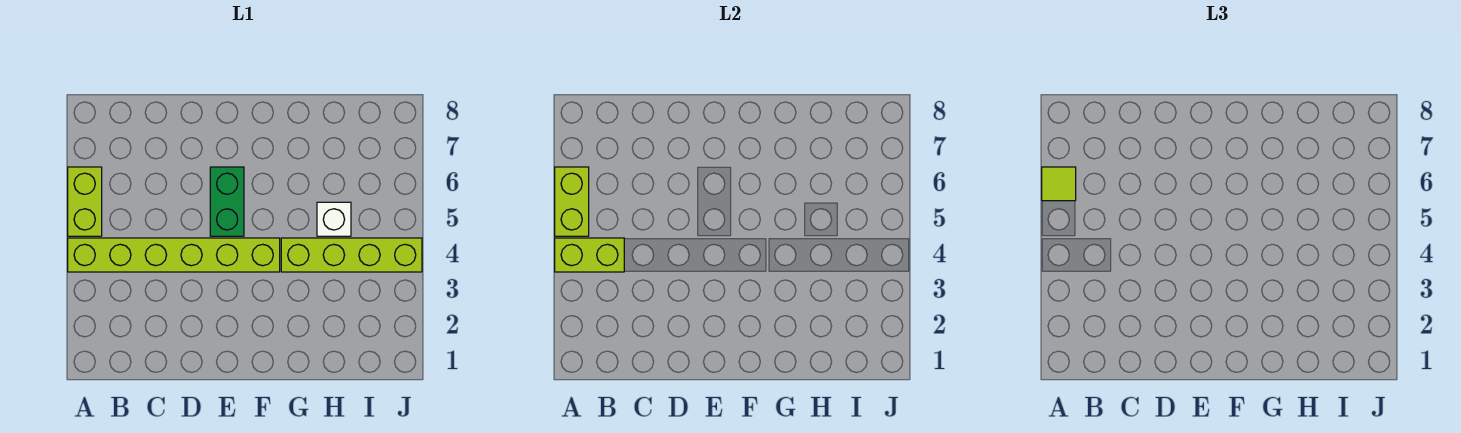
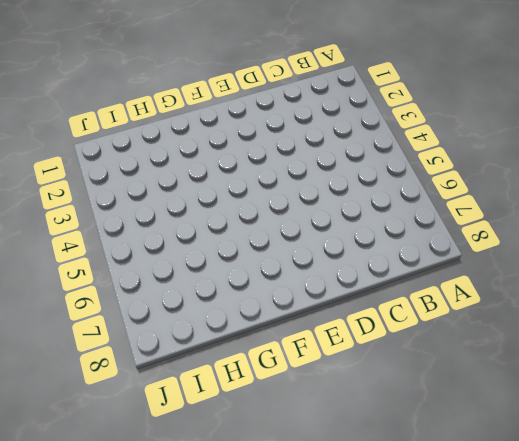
none -> lime 1x6 brick [68,238,280,272]
none -> lime 1x2 brick [68,167,102,236]

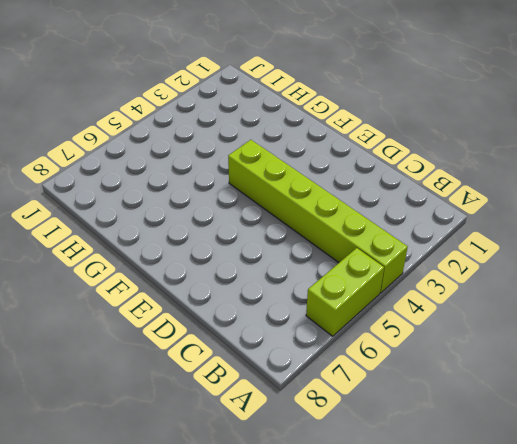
none -> green 1x2 brick [210,167,244,236]
none -> lime 1x4 brick [281,238,422,272]

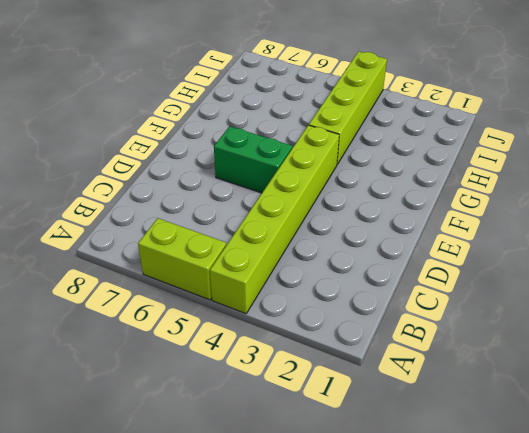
none -> white 1x1 brick [317,202,351,236]
none -> lime 1x2 brick [555,238,624,272]

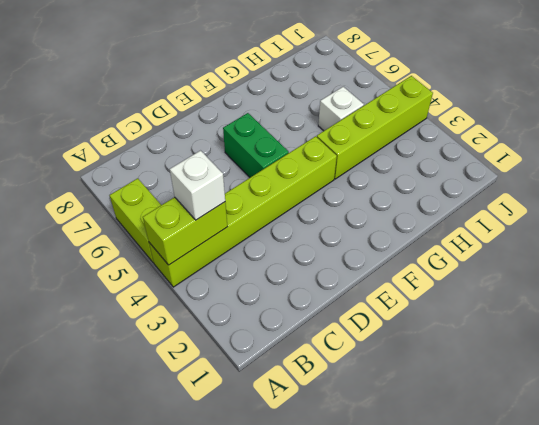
white 1x1 brick [170,151,225,220] -> none
none -> lime 1x2 brick [555,167,589,236]
none -> lime 1x1 tile [1042,167,1076,201]

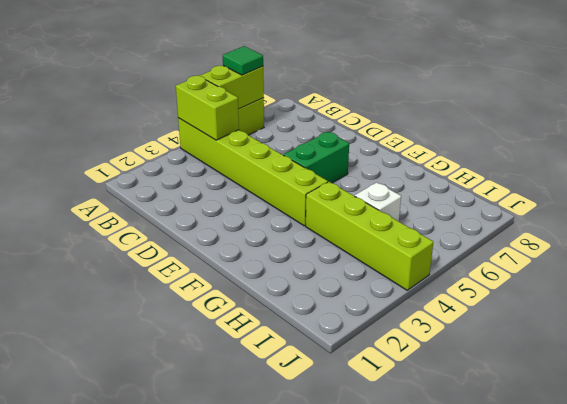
green 1x1 tile [223,46,263,75] -> lime 1x1 tile [1042,167,1076,201]

